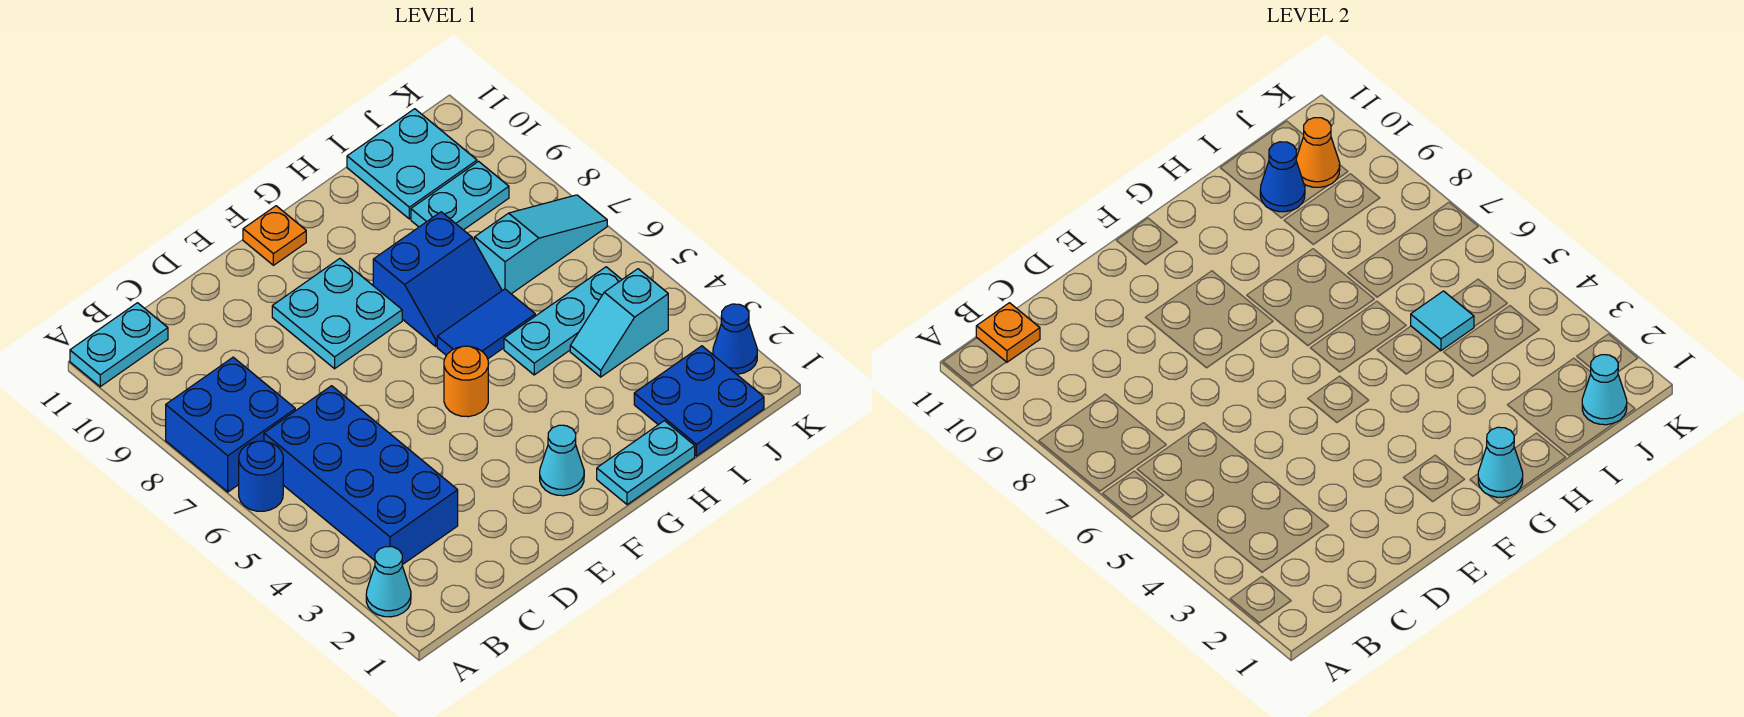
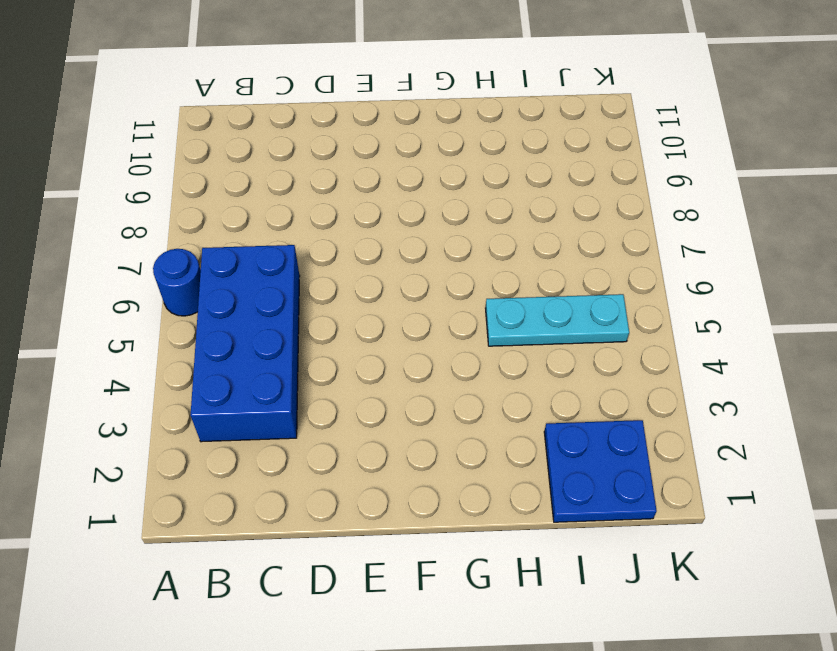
none -> cyan 1x1 cone [366,547,411,617]
none -> blue 2x2 brick [166,357,295,492]
none -> cyan 1x2 plate [70,303,168,387]

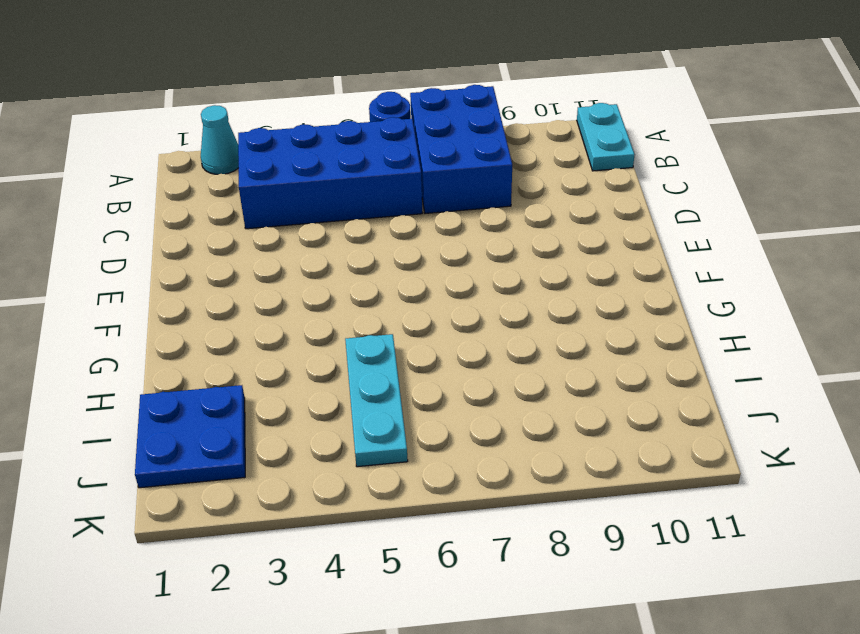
blue 2x3 brick [410,85,512,213] -> blue 2x2 brick [166,357,295,492]
none -> cyan 2x2 plate [272,259,402,369]
none -> cyan 1x1 cone [540,425,584,496]
none -> orange 1x1 round brick [444,346,488,417]

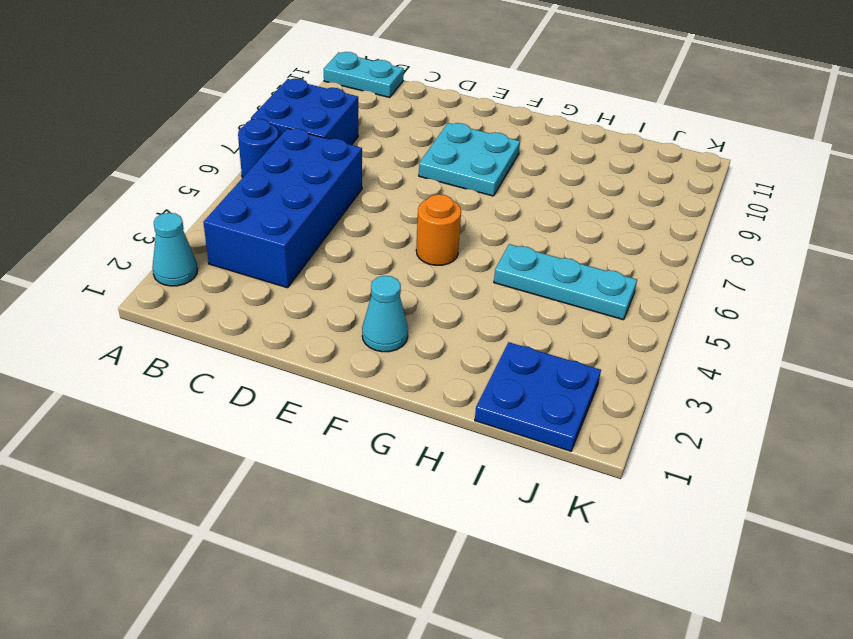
none -> orange 1x1 plate [243,206,306,265]
none -> cyan 1x2 plate [597,421,695,505]
none -> blue 1x2 tile [437,289,535,359]

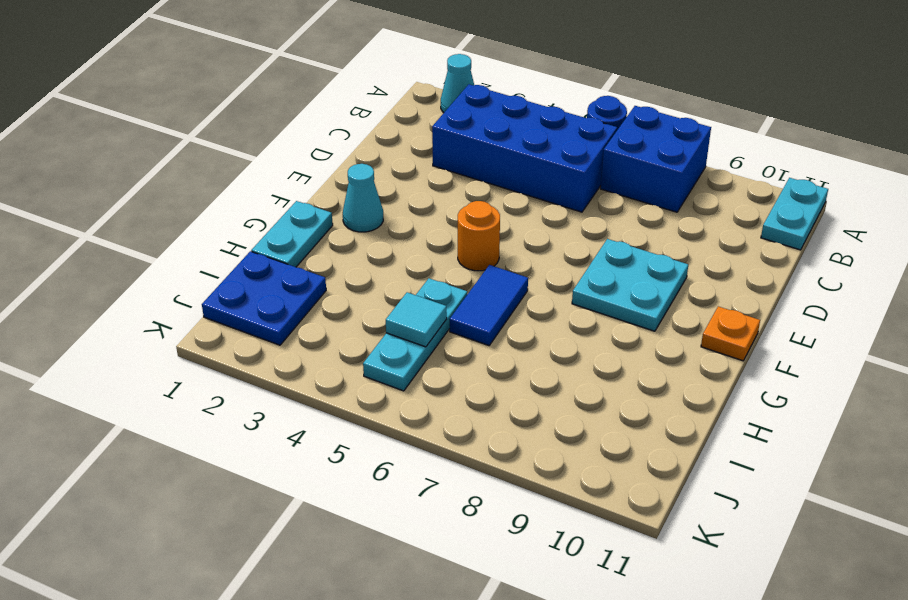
none -> blue 2x2 slope [373,212,502,346]
none -> cyan 1x2 slope [570,269,668,377]
none -> cyan 1x3 slope [475,195,607,294]

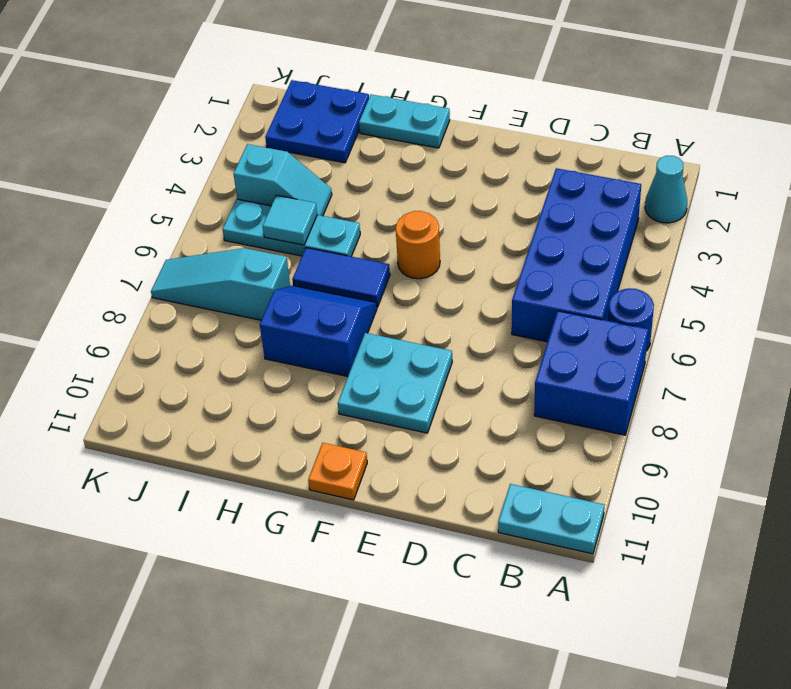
none -> cyan 1x1 cone [540,425,584,496]
none -> cyan 1x2 plate [411,161,509,230]
none -> cyan 2x2 plate [347,109,477,219]

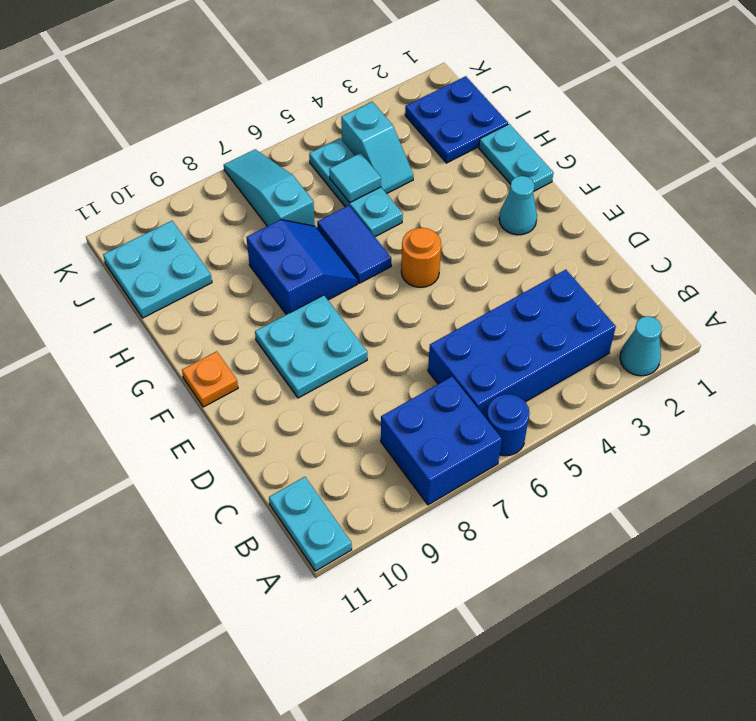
none -> cyan 1x2 plate [411,161,509,230]
none -> blue 1x1 cone [713,304,757,374]
none -> orange 1x1 plate [976,303,1040,362]

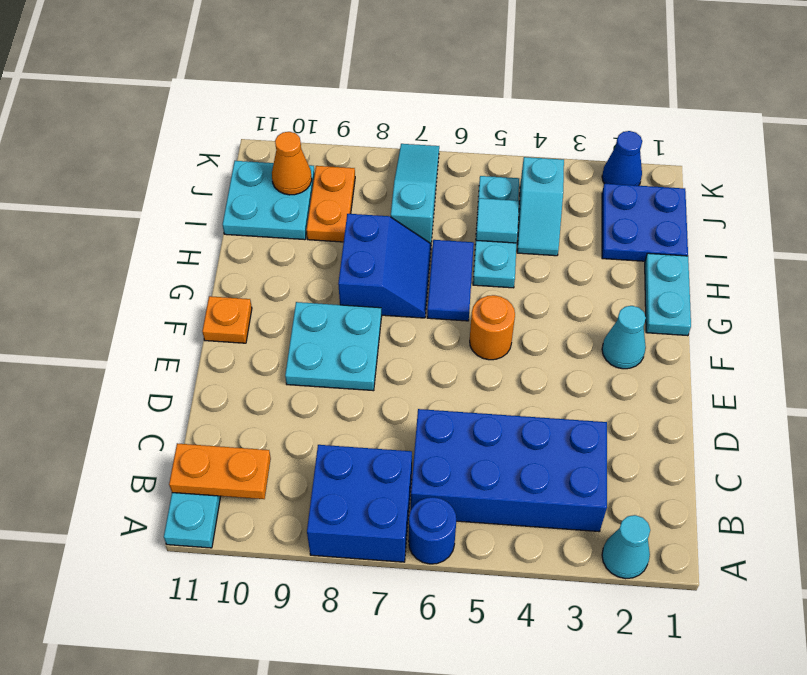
orange 1x2 plate [169,443,271,499] -> orange 1x1 plate [976,303,1040,362]
orange 1x2 plate [307,166,355,242] -> cyan 1x2 plate [411,161,509,230]
none -> cyan 1x1 cone [1478,427,1523,497]
none -> blue 1x1 cone [1260,142,1305,212]
none -> cyan 1x1 cone [1582,355,1627,425]

